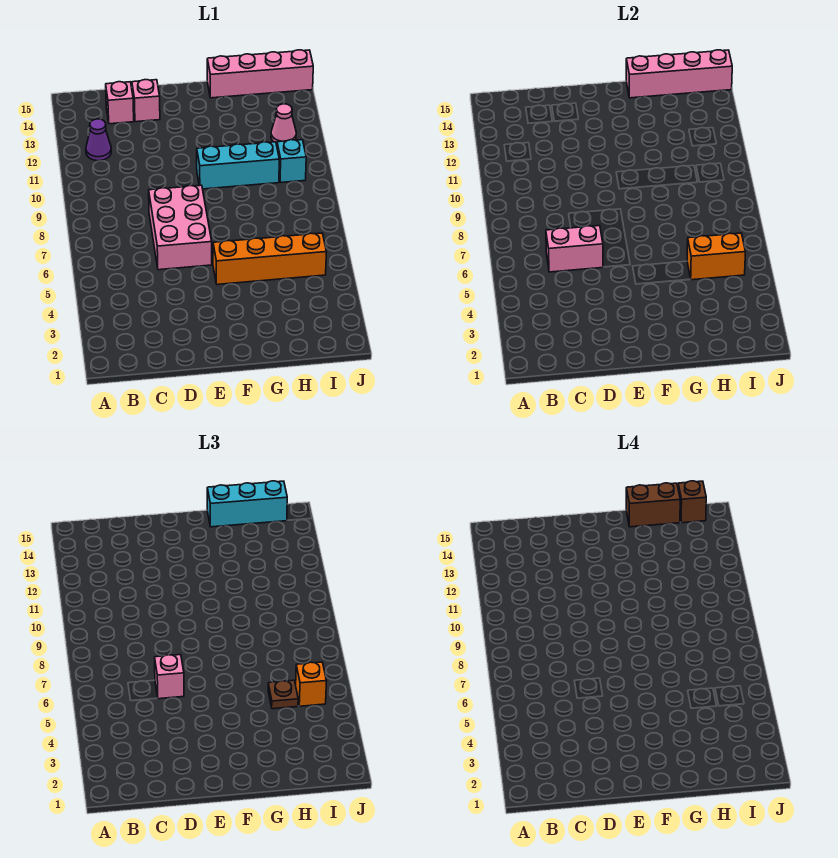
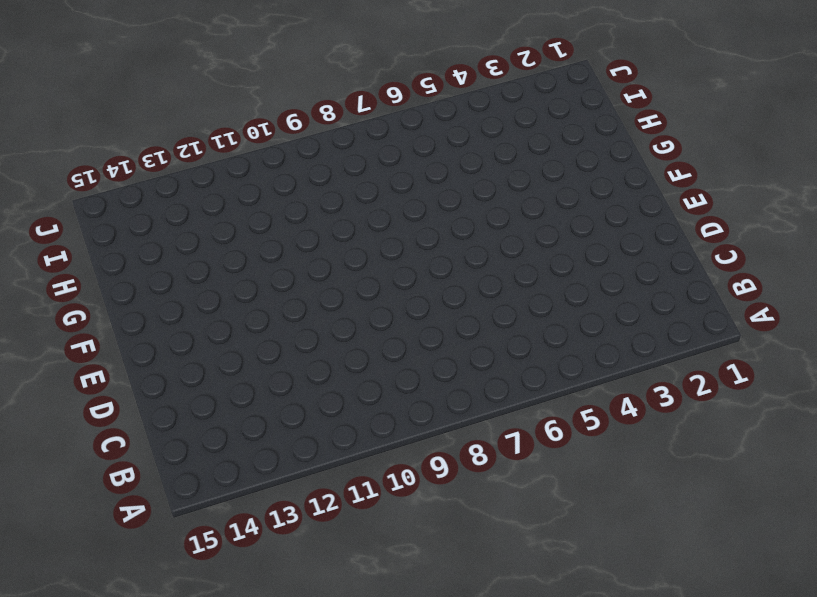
none -> purple 1x1 cone [86,119,111,161]
none -> pink 1x1 brick [106,82,134,124]
none -> pink 2x3 brick [149,185,212,270]

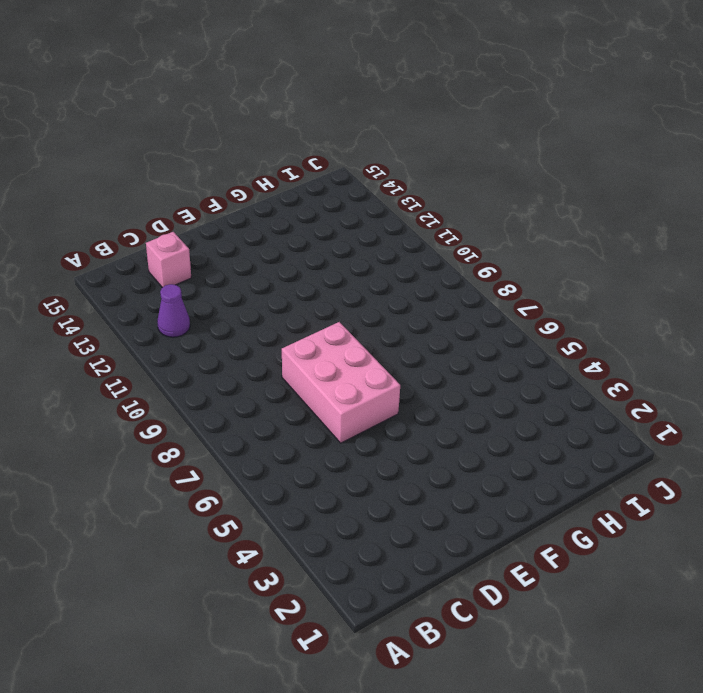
none -> pink 1x1 brick [132,80,160,122]
none -> orange 1x4 brick [213,233,326,284]
none -> cyan 1x3 brick [197,142,279,189]

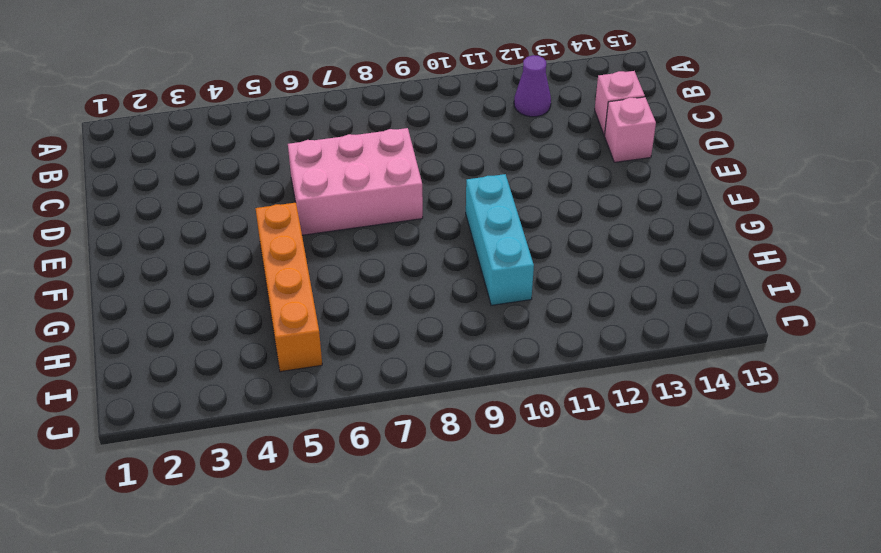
none -> pink 1x4 brick [207,50,313,98]
none -> cyan 1x1 brick [277,140,306,183]
none -> pink 1x1 cone [271,104,296,144]

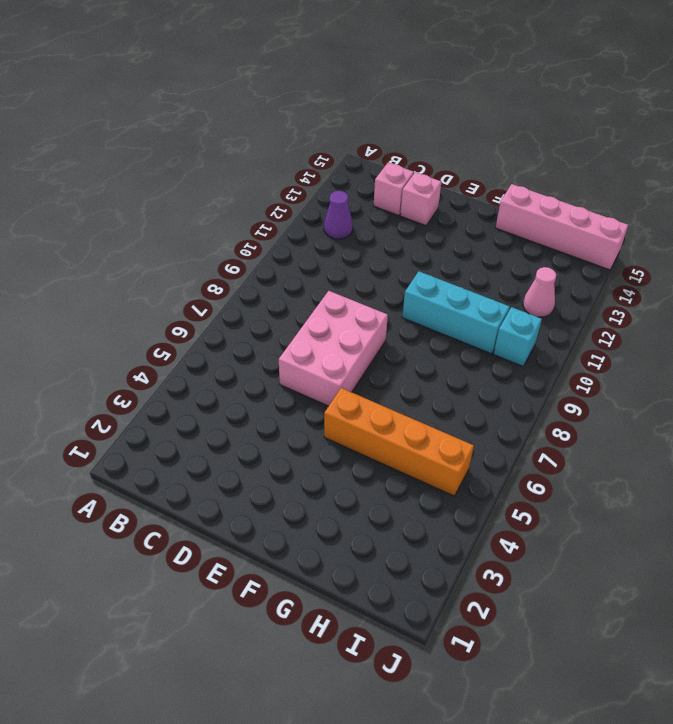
none -> pink 1x2 brick [546,226,603,272]
none -> pink 1x4 brick [626,50,732,98]
none -> orange 1x2 brick [687,233,745,280]

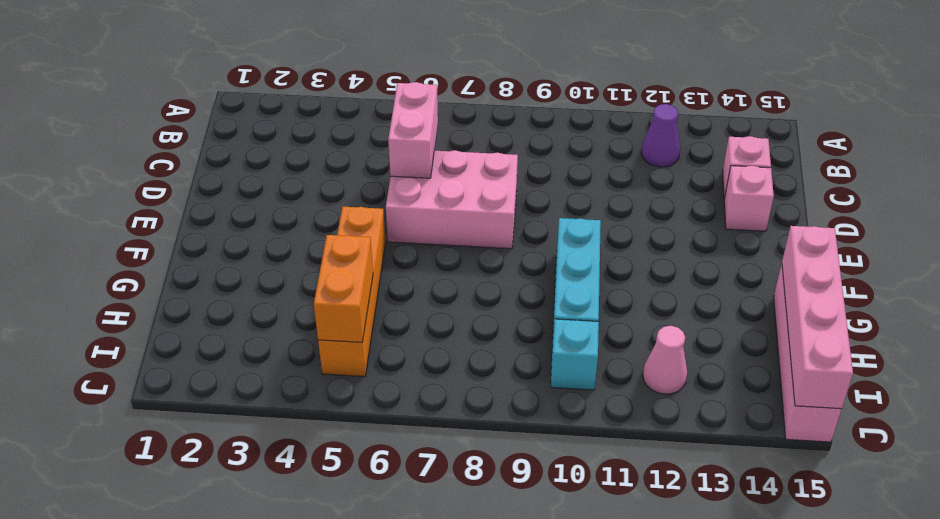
none -> pink 1x1 brick [155,655,184,699]
none -> cyan 1x3 brick [207,481,287,527]
none -> brown 1x1 plate [268,680,298,709]

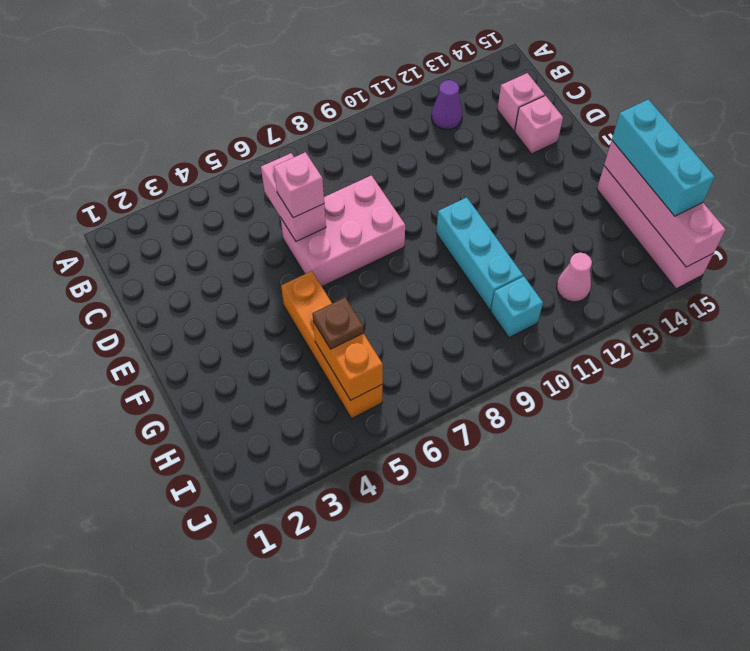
none -> orange 1x1 brick [296,662,326,706]
none -> brown 1x2 brick [626,483,680,527]
none -> brown 1x1 brick [678,481,706,523]

